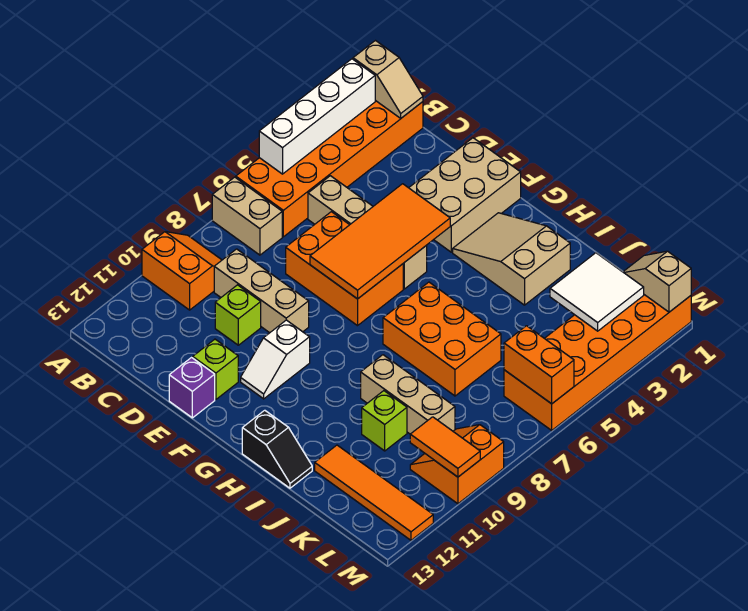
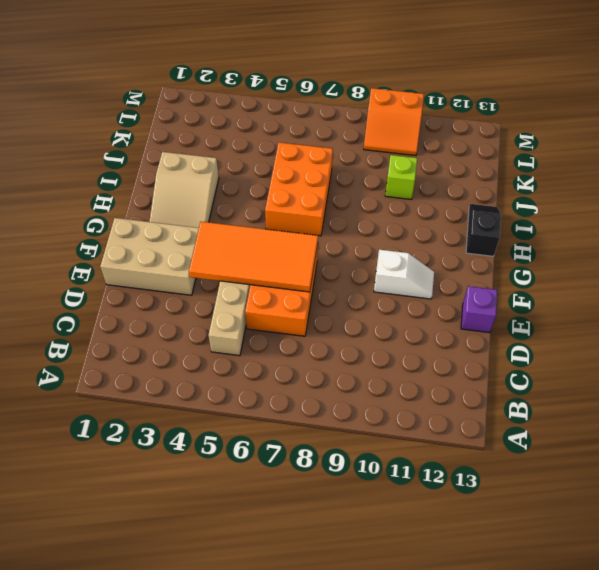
none -> orange 2x6 brick [236,100,423,237]
none -> tan 1x2 brick [212,177,282,255]
none -> orange 2x2 slope [142,232,222,310]

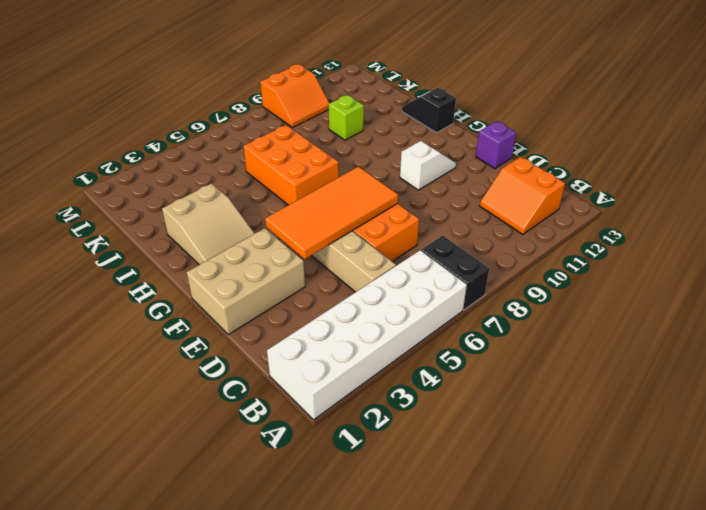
white 2x6 brick [267,250,467,420] -> orange 2x6 brick [236,100,423,237]
black 1x2 brick [421,236,489,310] -> tan 1x2 brick [212,177,282,255]
orange 2x2 slope [480,157,565,234] -> orange 2x2 slope moved to [142,232,222,310]
none -> tan 1x3 brick [214,249,309,333]
none -> lime 1x1 brick [215,285,261,345]
none -> lime 1x1 brick [193,339,238,399]

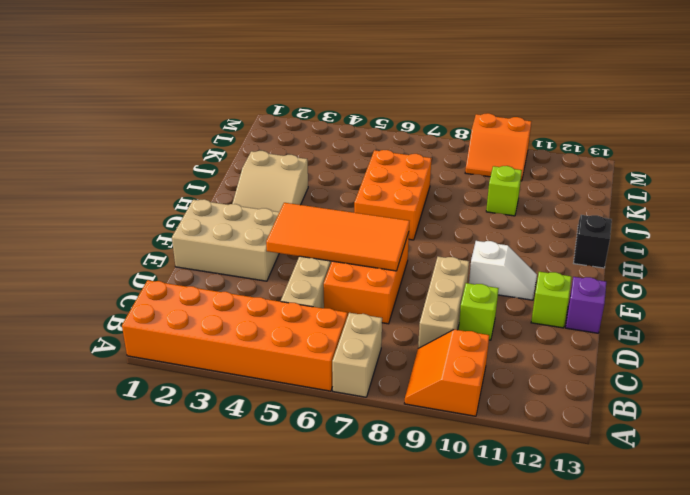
none -> tan 1x3 brick [361,355,455,434]
none -> orange 1x4 tile [315,445,433,540]
none -> orange 2x6 brick [504,295,691,430]

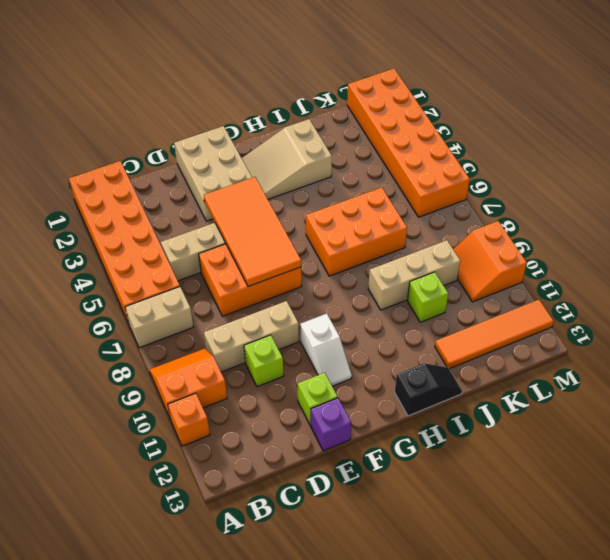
orange 1x1 brick [168,393,210,446] -> none
none -> tan 1x2 slope [353,41,423,118]
none -> white 1x4 brick [259,59,375,174]
none -> white 2x2 tile [550,253,644,331]

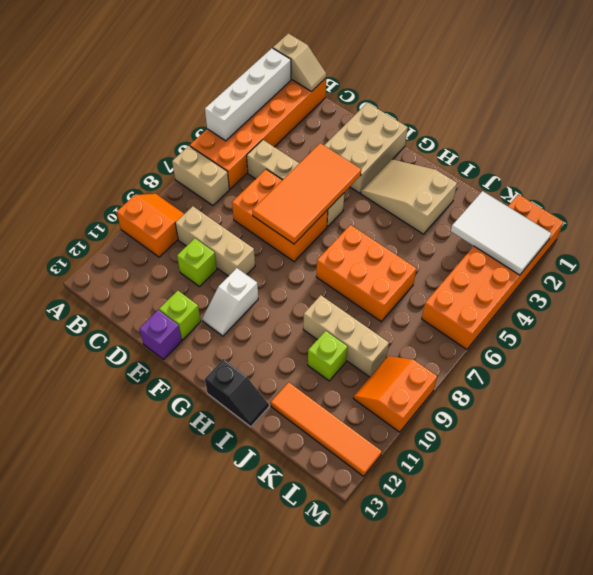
white 2x3 tile [451,191,551,275] -> white 2x2 tile [550,253,644,331]
none -> tan 1x2 slope [623,251,691,312]
none -> orange 1x2 brick [504,326,574,404]
none -> orange 1x2 tile [410,417,480,477]

